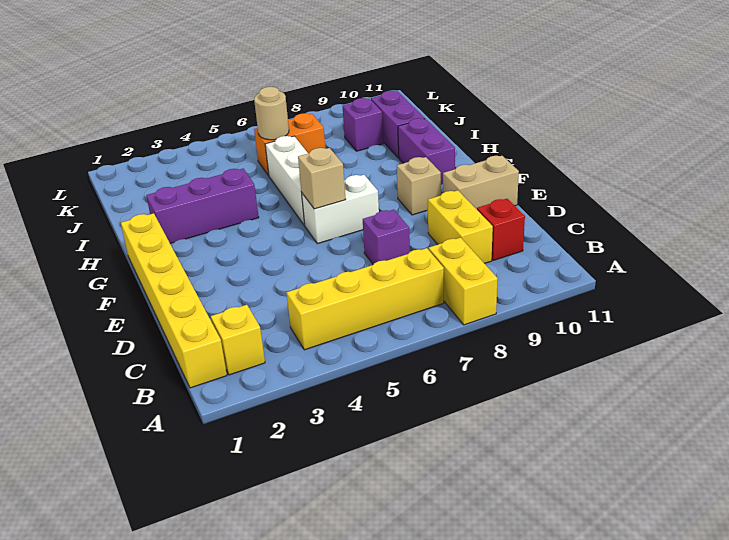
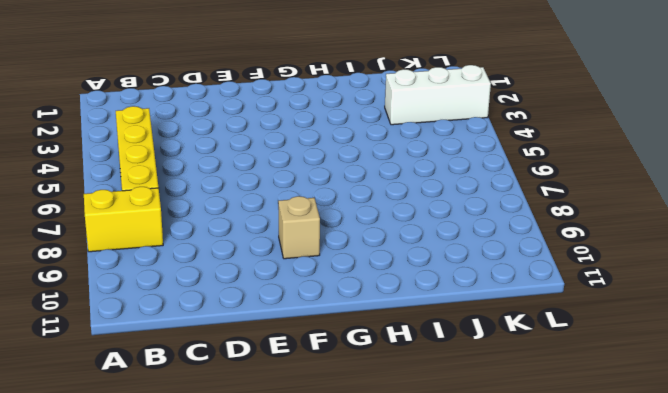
white 1x3 brick [385,65,491,125] -> white 1x3 brick moved to [265,136,308,225]
none -> yellow 1x6 brick [121,213,227,388]
none -> yellow 1x1 brick [211,305,265,375]
none -> yellow 1x2 brick [428,190,493,263]

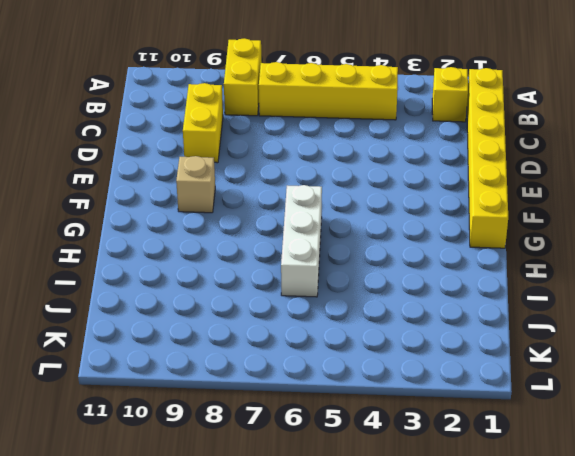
none -> red 1x1 brick [477,199,525,261]
none -> purple 1x1 brick [363,210,410,264]
none -> tan 1x2 brick [443,156,519,209]

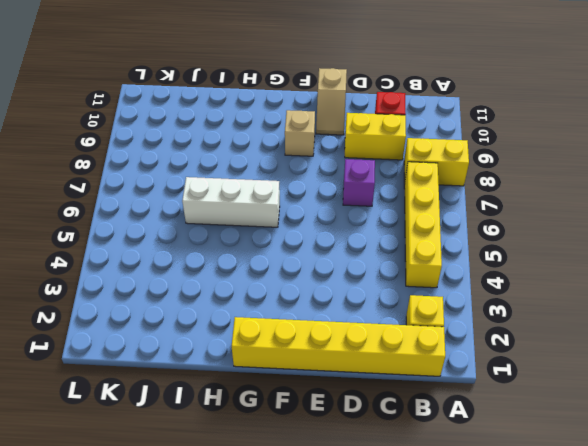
tan 1x2 slope [316,68,347,135] -> tan 1x2 brick [443,156,519,209]
none -> white 1x2 brick [302,175,379,244]
none -> purple 1x2 brick [398,118,455,185]
none -> purple 1x3 brick [146,169,259,243]

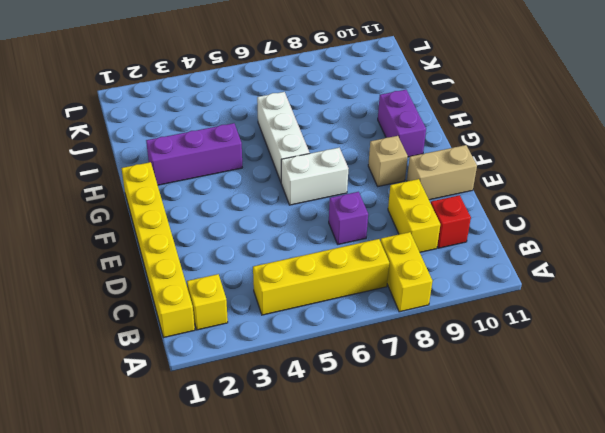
none -> purple 1x2 brick [371,91,425,158]
none -> orange 1x2 brick [254,113,325,176]
none -> purple 1x1 brick [343,98,383,151]

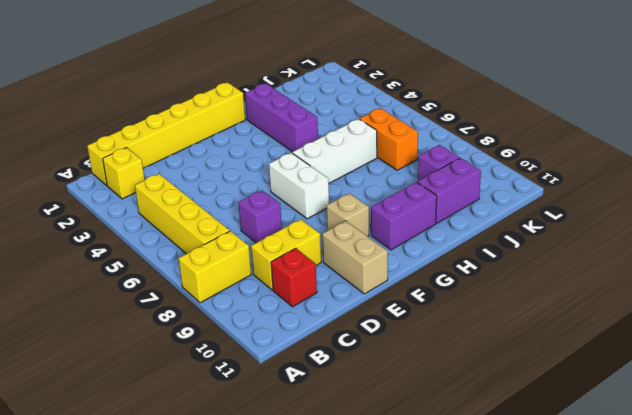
none -> tan 1x1 brick [298,148,346,209]
none -> tan 1x1 round brick [254,87,289,140]

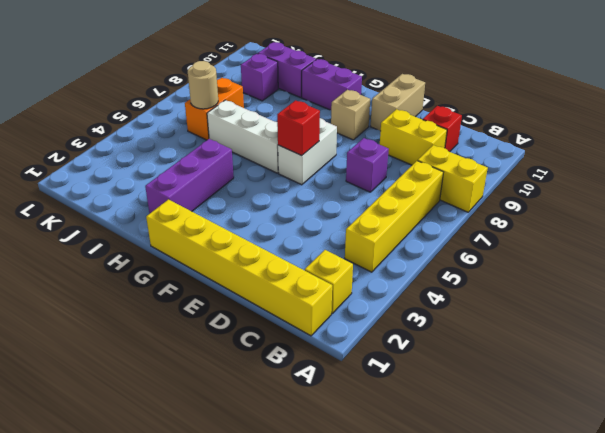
red 1x1 brick [277,100,320,156] -> tan 1x1 brick [298,148,346,209]

